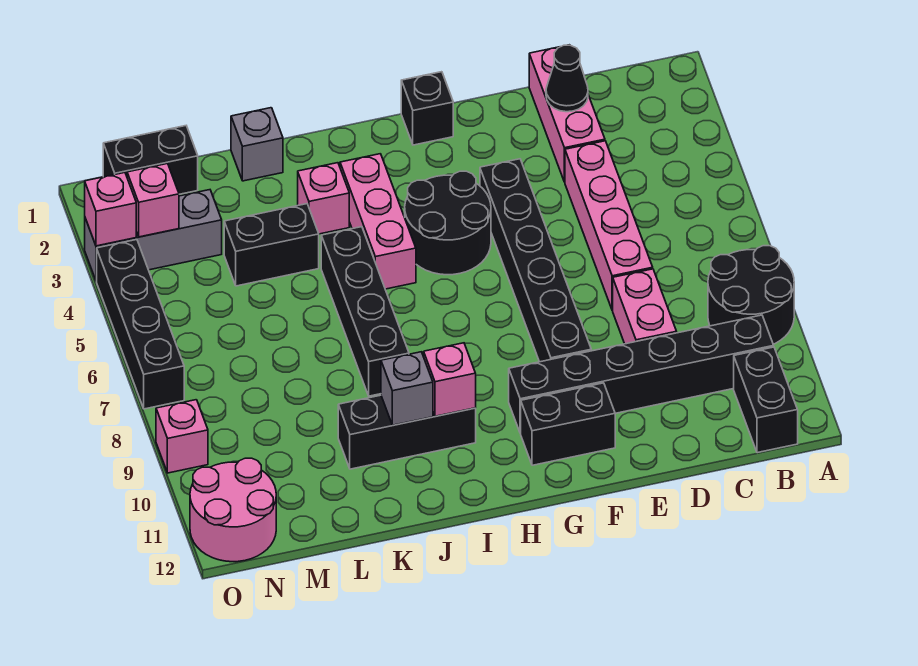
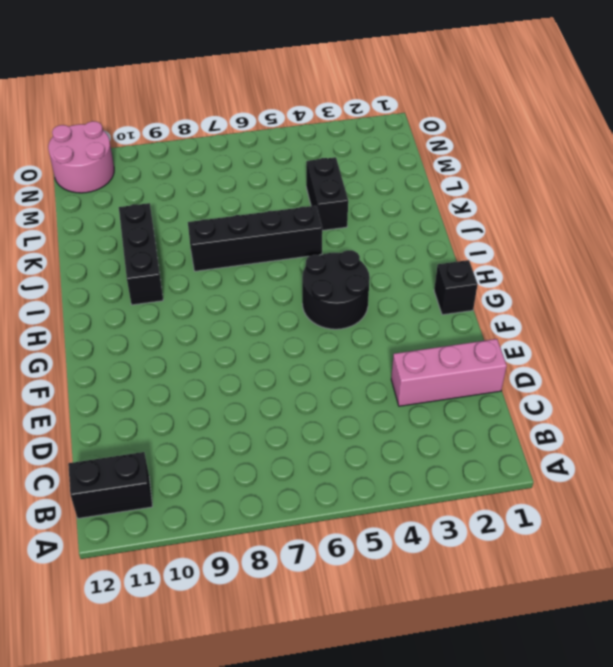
none -> black 2x2 round brick [708,246,794,344]
none -> black 1x6 brick [509,315,774,433]
none -> pink 1x4 brick [565,141,653,310]

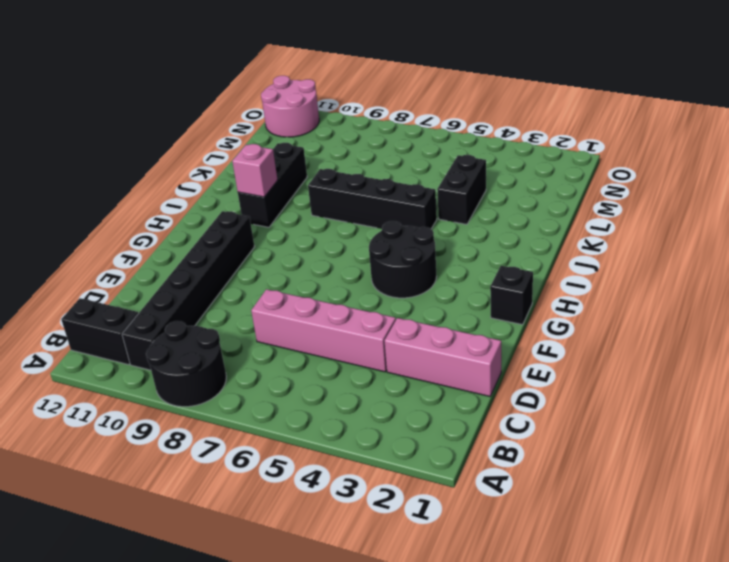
none -> pink 1x2 brick [613,269,677,344]
none -> black 1x6 brick [480,159,591,362]
none -> black 1x2 brick [521,383,615,465]

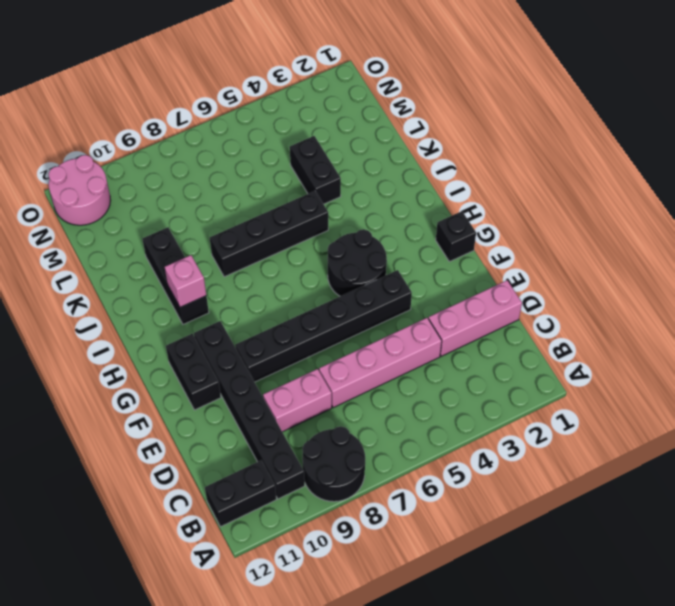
none -> pink 1x3 brick [340,154,416,289]
none -> pink 1x1 brick [298,163,349,234]
none -> grey 1x1 brick [231,108,283,181]

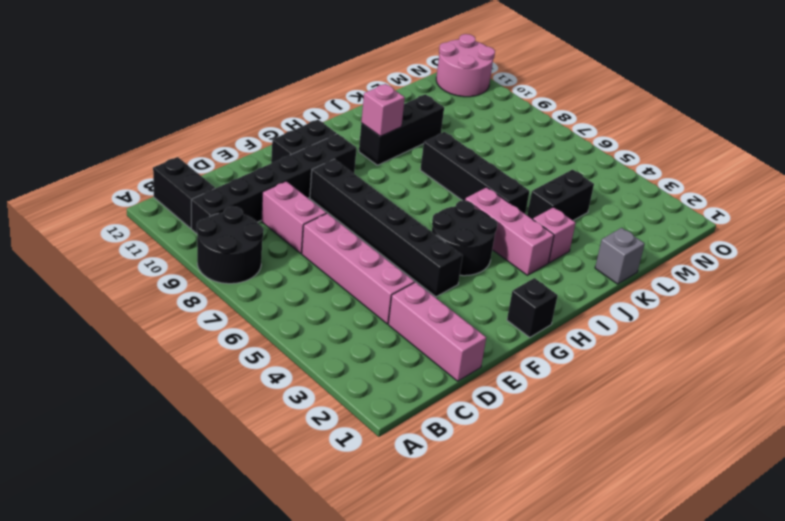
none -> black 1x2 brick [103,126,198,194]
none -> grey 1x3 brick [85,190,222,281]
none -> black 1x4 brick [97,240,184,409]

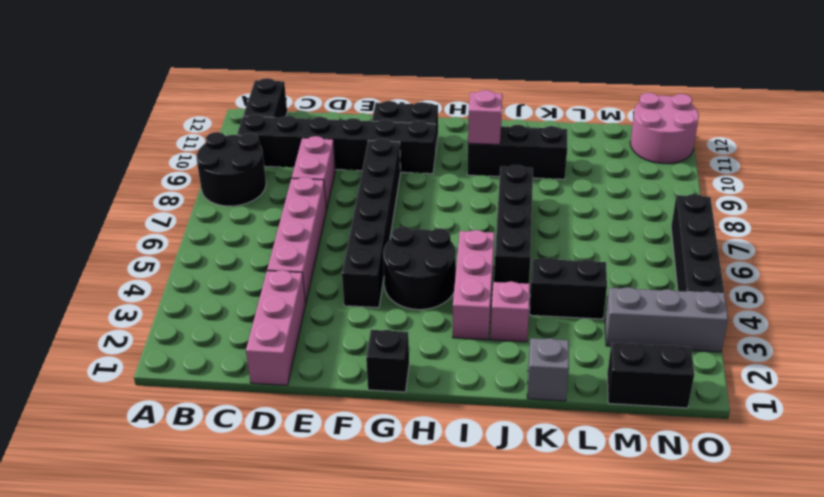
none -> pink 1x1 brick [156,400,208,473]
none -> black 1x1 cone [546,45,588,112]
none -> grey 1x1 brick [381,352,433,425]

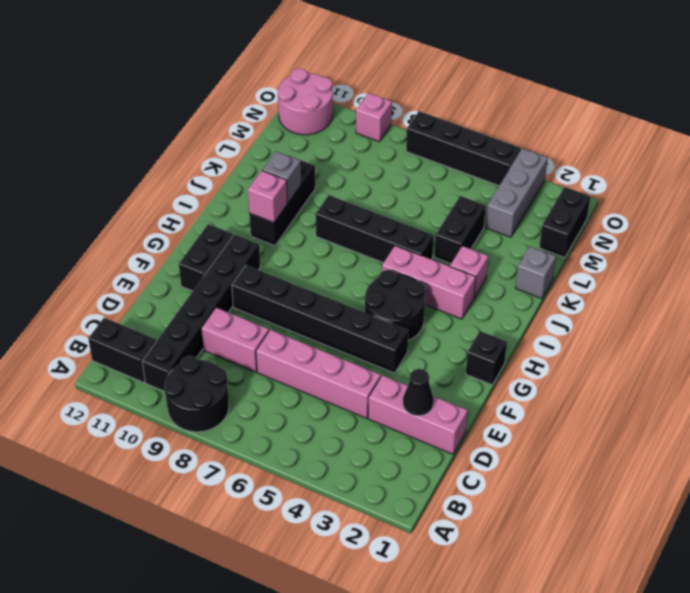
none -> pink 1x1 brick [127,164,179,237]
none -> pink 1x1 brick [85,173,136,246]

